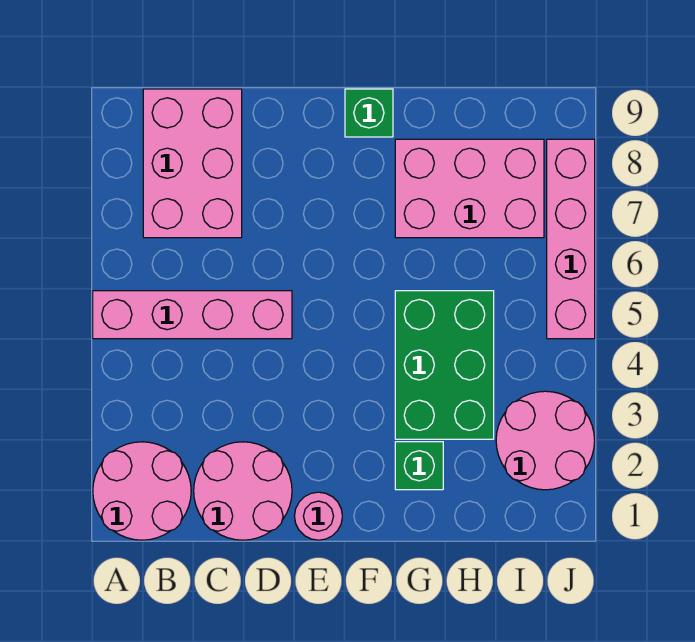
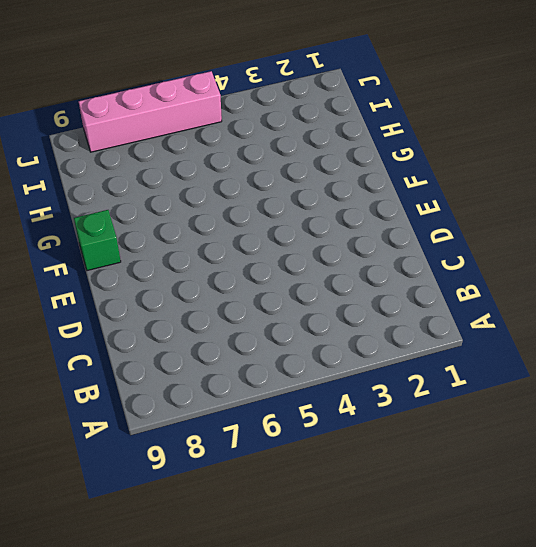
none -> pink 2x2 round brick [93,442,191,540]
none -> pink 1x4 brick [93,291,292,339]

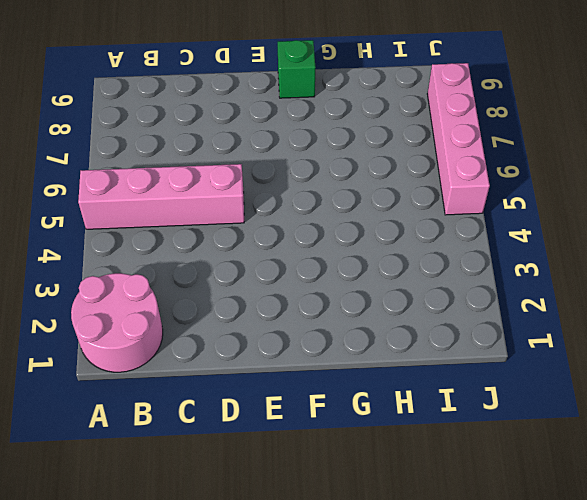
none -> pink 2x3 brick [143,89,242,238]
none -> pink 2x2 round brick [194,442,292,540]

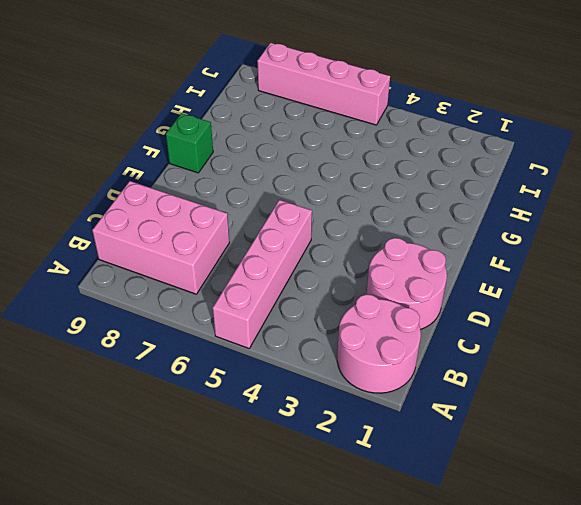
none -> pink 1x1 round brick [295,492,342,540]
none -> green 1x1 brick [395,442,443,490]

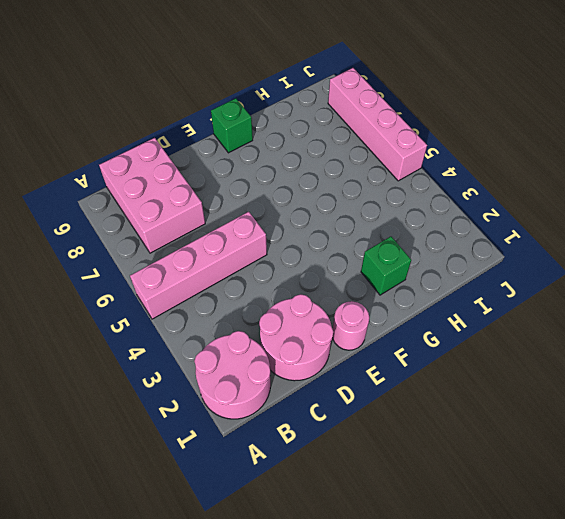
none -> green 2x3 brick [395,291,494,439]
none -> pink 2x3 brick [395,139,544,238]

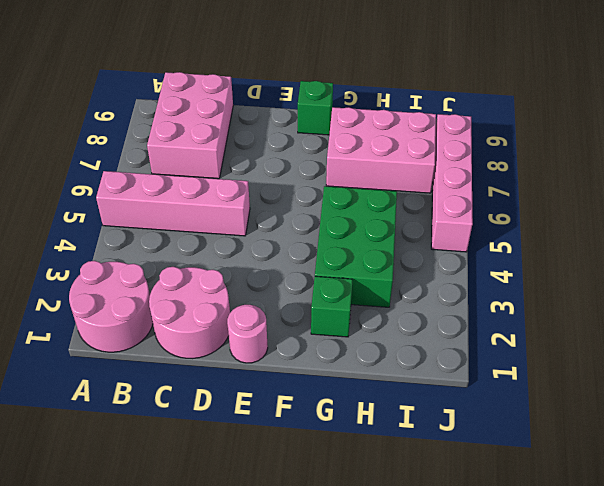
none -> pink 2x2 round brick [496,391,595,490]

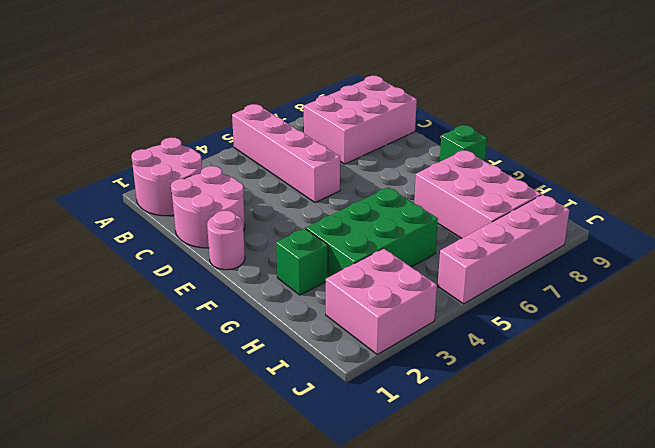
pink 2x2 brick [326,248,437,354] -> pink 2x2 round brick [496,391,595,490]

